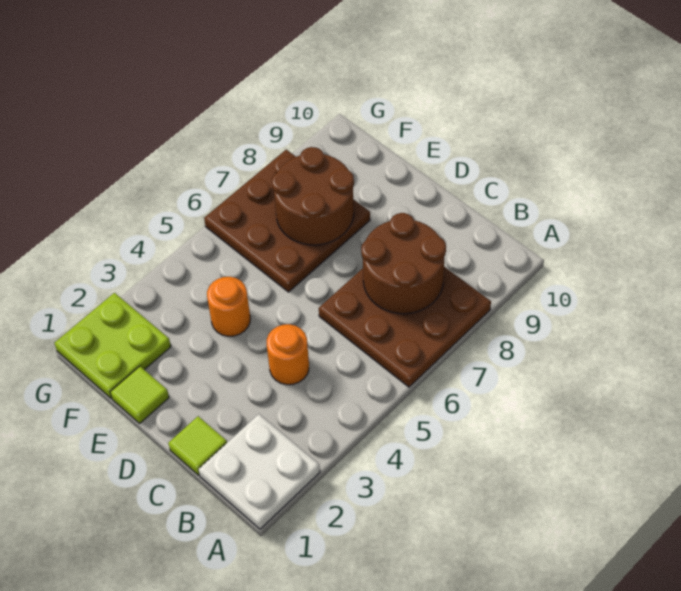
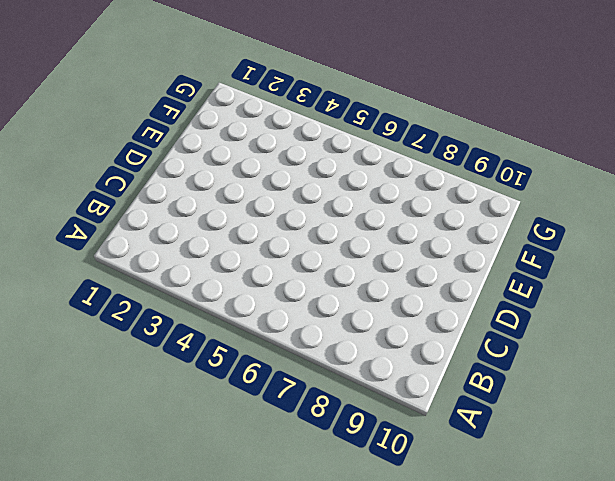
none -> white 2x2 plate [198,414,320,529]
none -> brown 3x3 plate [319,267,491,387]

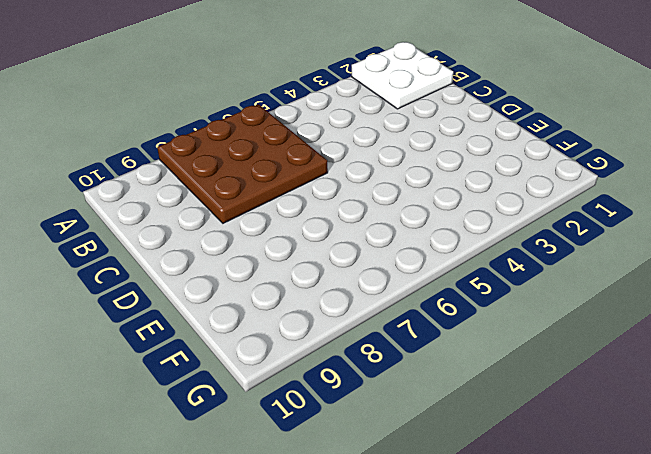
none -> lime 1x1 tile [168,416,227,475]
none -> orange 1x1 round brick [267,324,309,385]

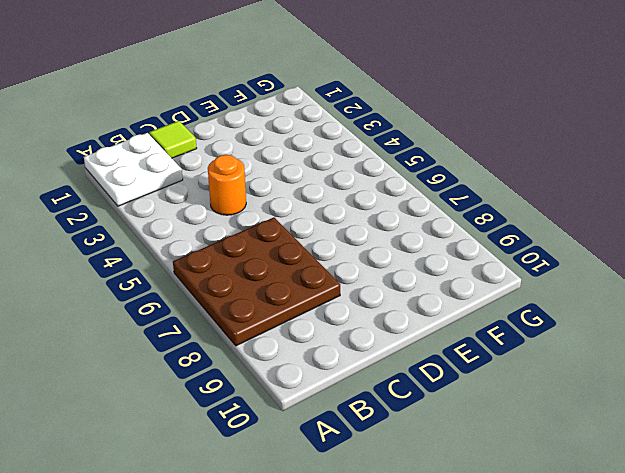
none -> lime 1x1 tile [110,366,169,423]
none -> orange 1x1 round brick [207,277,250,336]

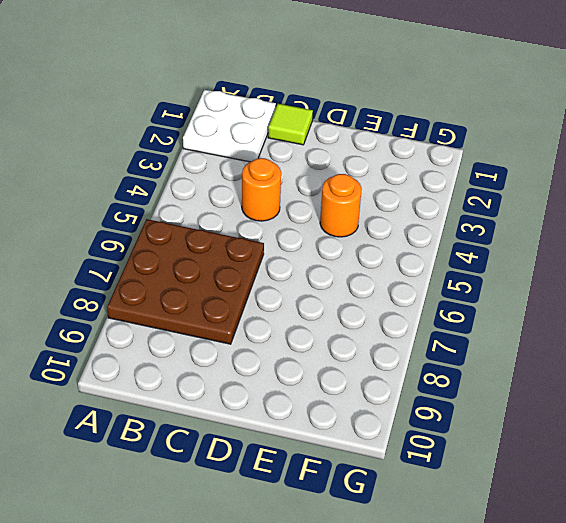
none -> lime 1x1 tile [110,366,169,423]
none -> brown 3x3 plate [204,150,370,292]

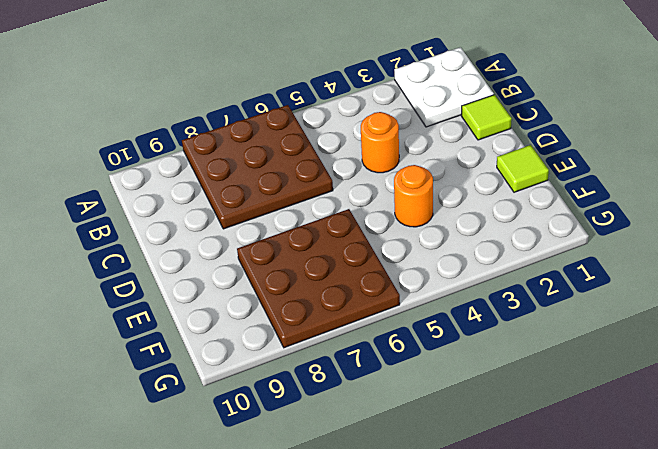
none -> lime 2x2 plate [54,293,171,398]
none -> brown 2x2 round brick [361,213,446,314]

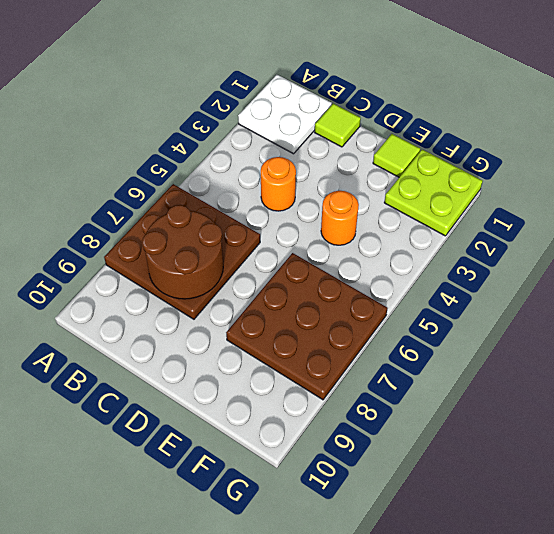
none -> brown 2x2 round brick [272,147,354,245]

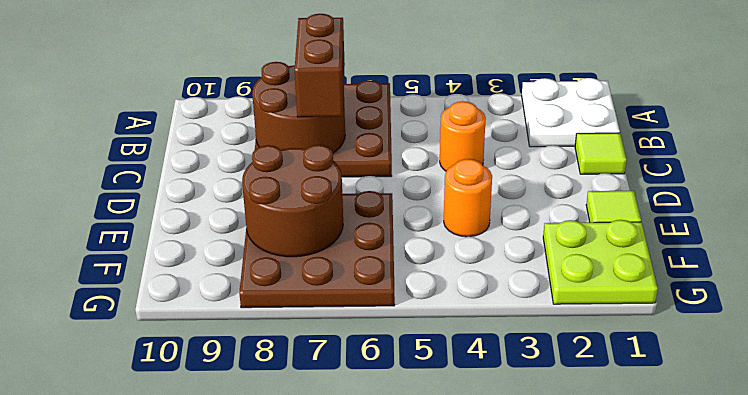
brown 1x2 brick [295,14,345,117] -> none

